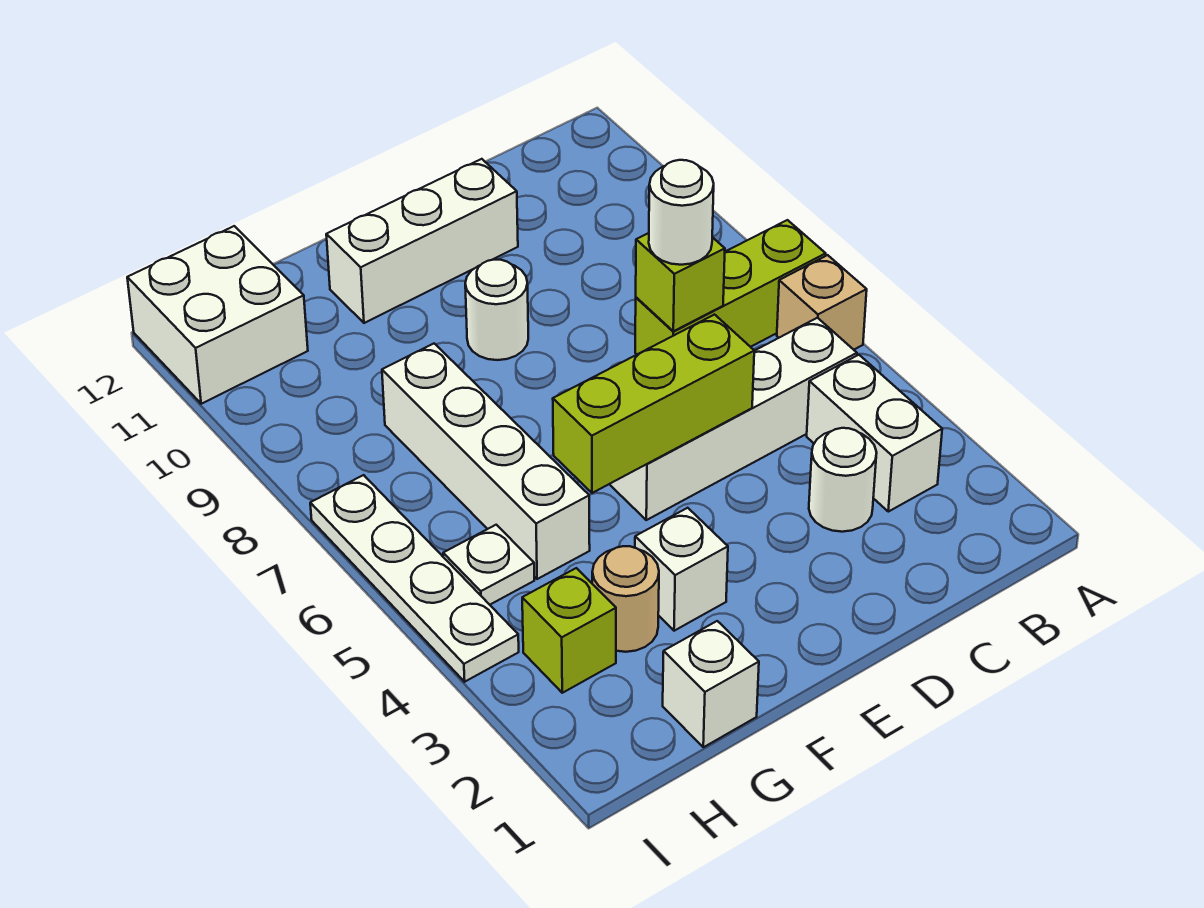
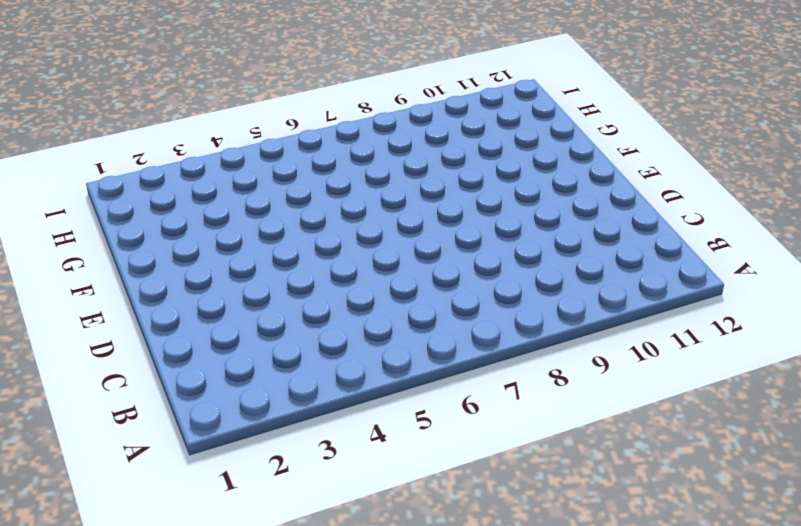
none -> tan 1x1 brick [777,255,867,350]
none -> lime 1x3 brick [635,220,826,354]
none -> white 1x2 brick [807,355,942,512]

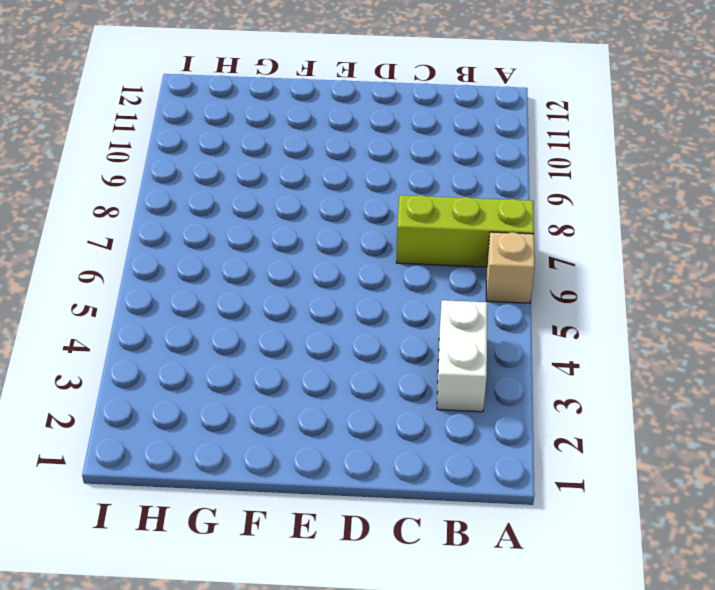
none -> white 1x4 brick [610,318,857,520]
none -> white 1x1 round brick [809,428,877,532]
none -> white 1x3 brick [326,159,518,323]

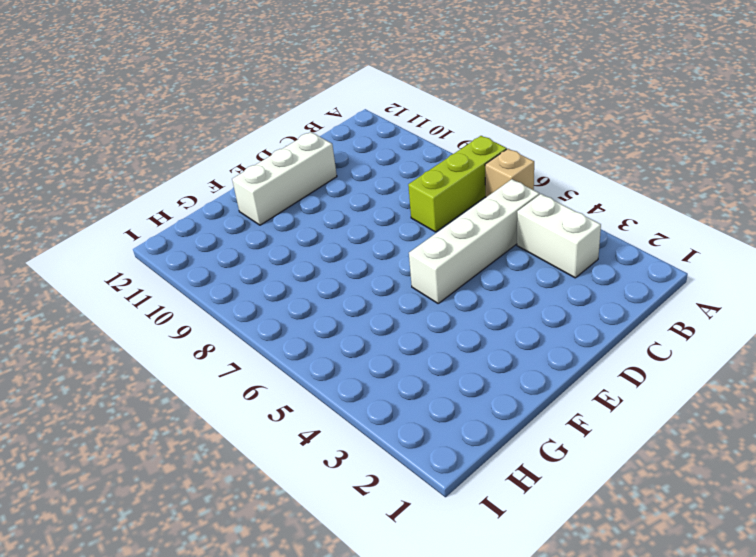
none -> white 1x1 round brick [809,428,877,532]
none -> white 1x1 round brick [465,260,528,360]
none -> white 1x1 brick [635,508,728,631]

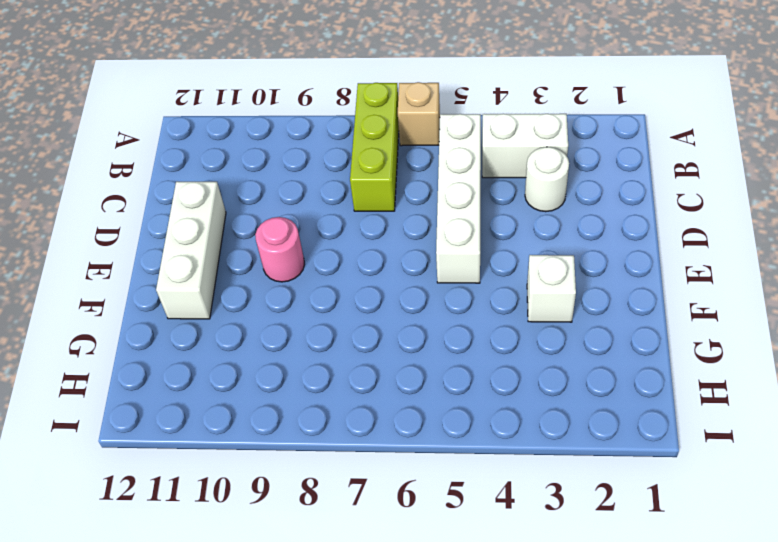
pink 1x1 round brick [255,217,304,282] -> white 1x1 round brick [465,260,528,360]
none -> white 1x1 brick [663,621,759,747]
none -> tan 1x1 round brick [592,546,659,652]
none -> white 1x4 brick [382,344,590,579]

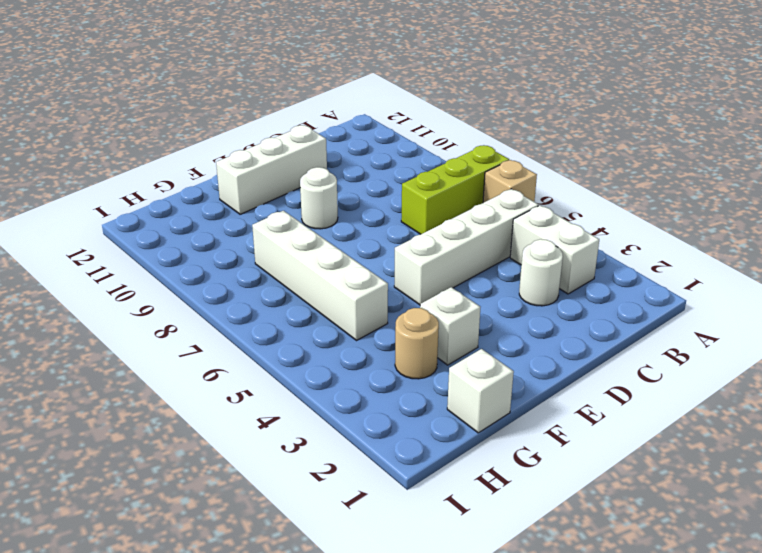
none -> lime 1x1 brick [522,568,616,693]
none -> white 1x1 plate [443,525,534,605]
none -> white 2x2 brick [127,226,308,404]

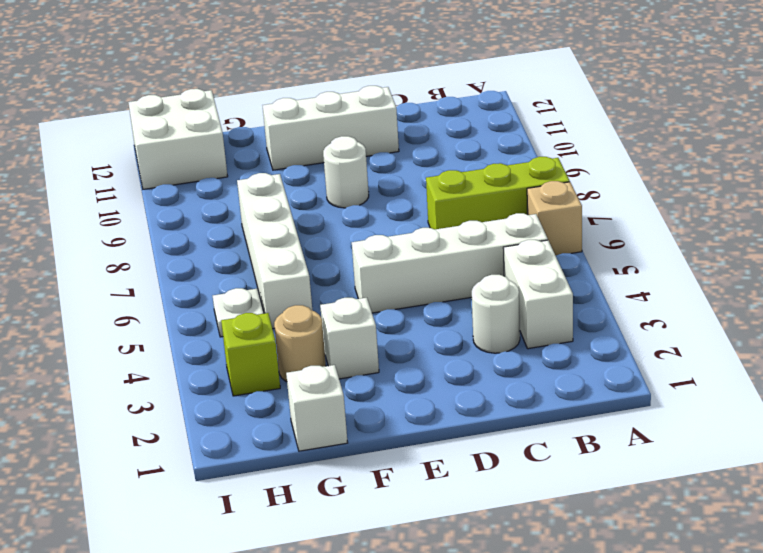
none -> white 1x4 plate [310,475,519,682]
none -> lime 1x1 brick [636,233,725,331]
none -> lime 1x3 brick [553,315,754,493]

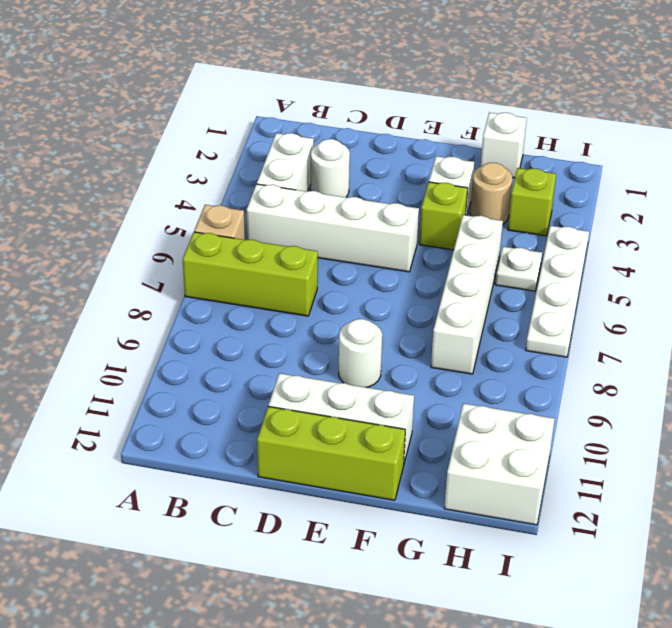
lime 1x3 brick [257,406,405,500] -> lime 1x3 brick moved to [553,315,754,493]
lime 1x1 brick [419,182,468,250] -> lime 1x1 brick moved to [636,233,725,331]
none -> white 1x1 round brick [649,160,714,265]

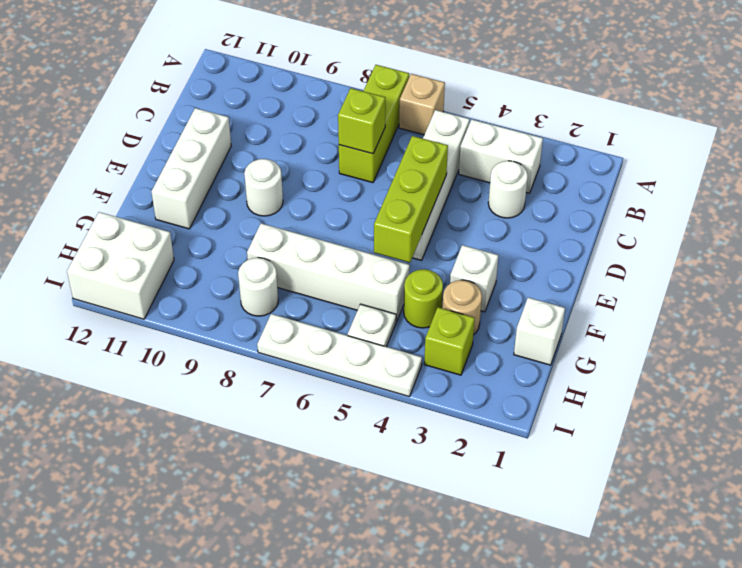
lime 1x1 round brick [404,269,443,328] -> none
white 1x1 round brick [238,258,278,316] -> white 1x1 round brick moved to [649,160,714,265]

